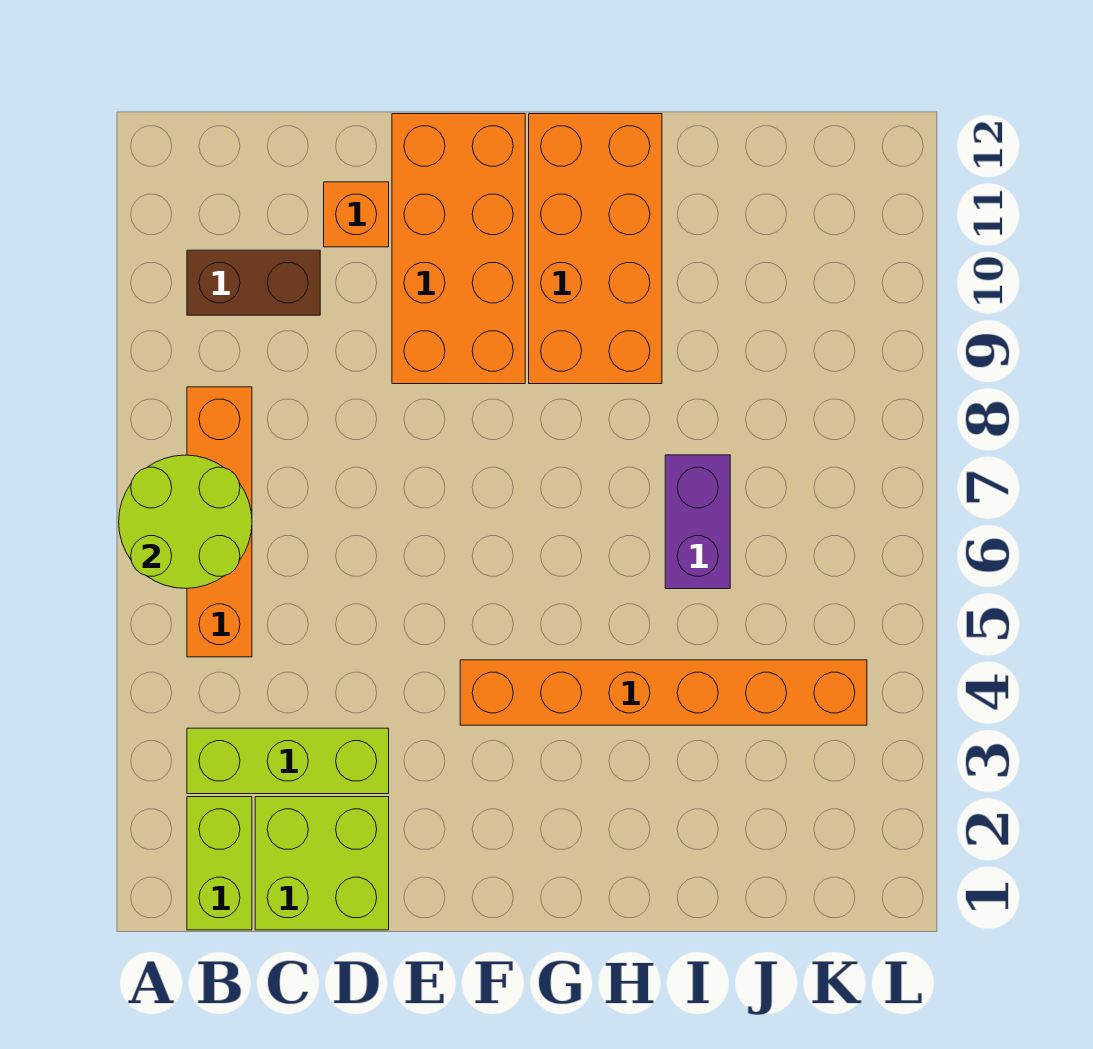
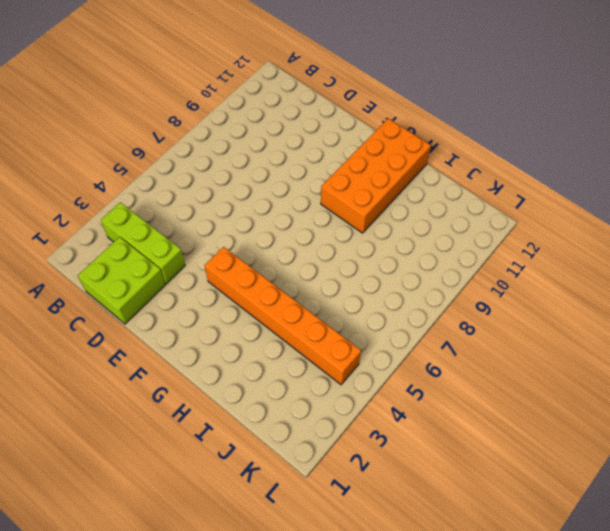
none -> lime 1x2 brick [187,797,252,930]
none -> orange 1x4 brick [187,387,252,657]

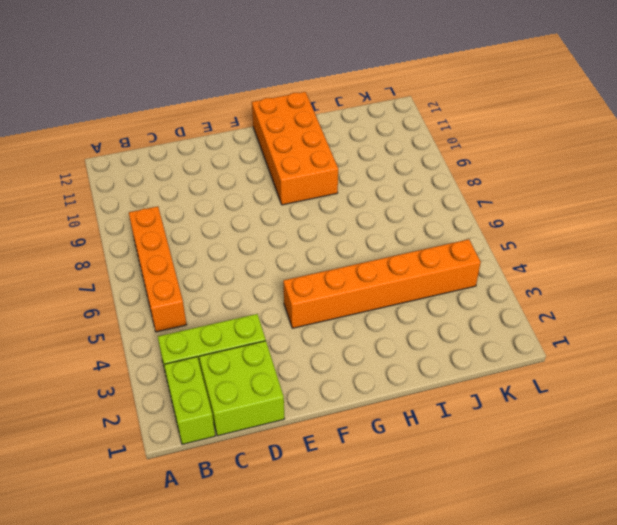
none -> brown 1x2 brick [187,250,320,315]
none -> orange 1x1 brick [324,182,389,247]

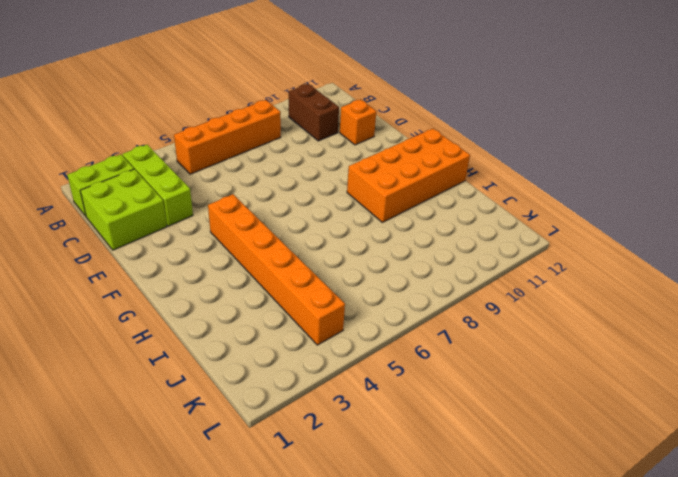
none -> orange 2x4 brick [392,114,525,384]
none -> purple 1x2 brick [665,455,730,589]

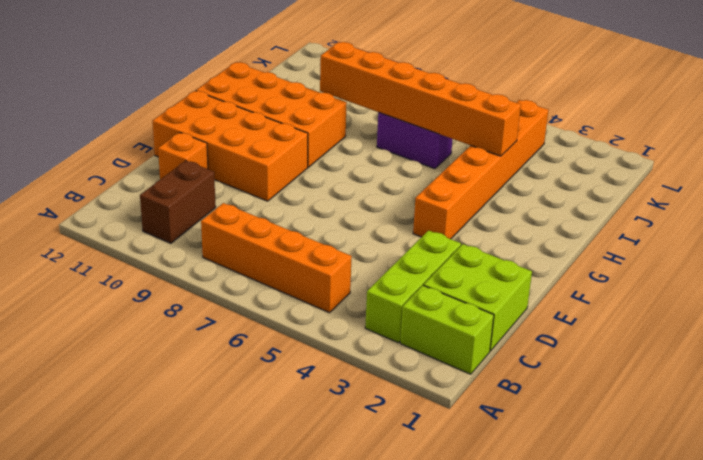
orange 1x6 brick [320,42,521,156] -> none
none -> lime 2x2 round brick [119,455,252,589]

